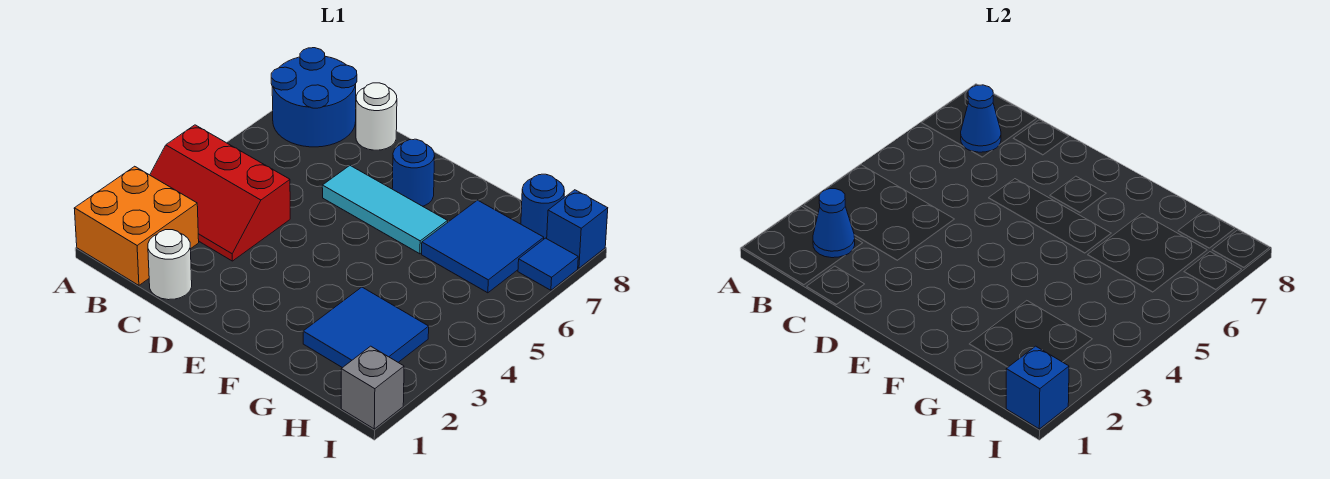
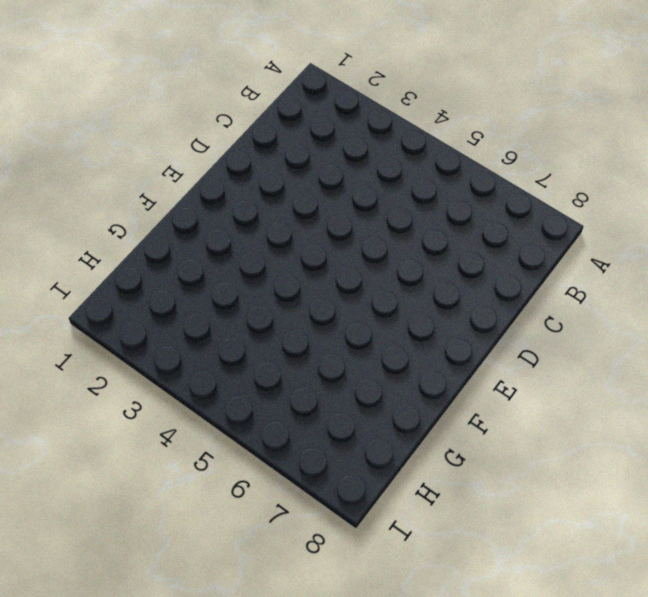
none -> orange 2x2 brick [74,166,199,285]
none -> red 2x3 slope [150,125,290,261]
none -> blue 2x2 round brick [271,48,357,147]

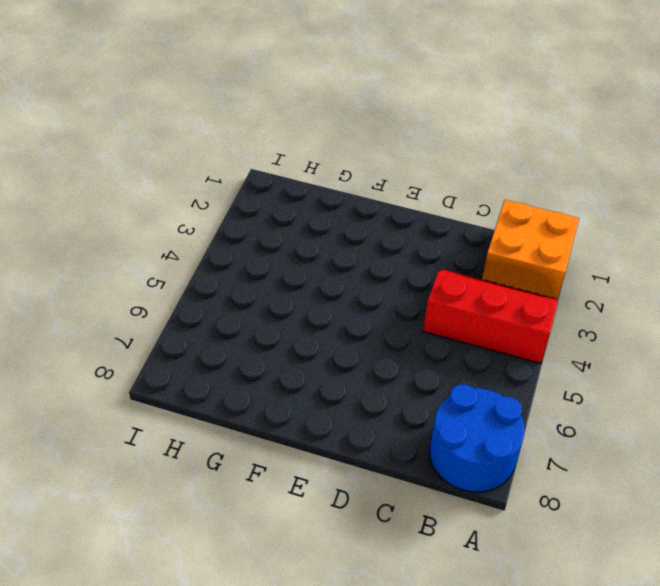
none -> white 1x1 round brick [148,230,192,300]
none -> white 1x1 round brick [356,83,397,150]
none -> cyan 1x3 tile [322,166,448,254]

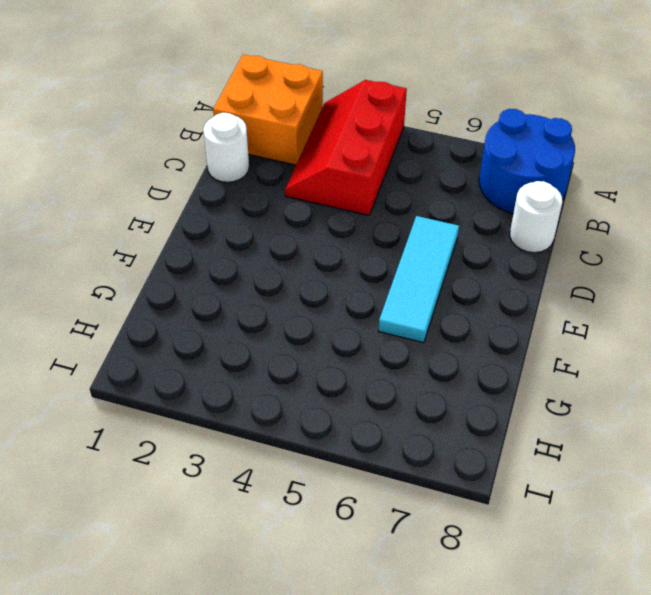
none -> blue 1x1 round brick [392,139,435,206]
none -> blue 2x2 tile [303,287,429,368]
none -> blue 2x2 tile [422,200,544,293]

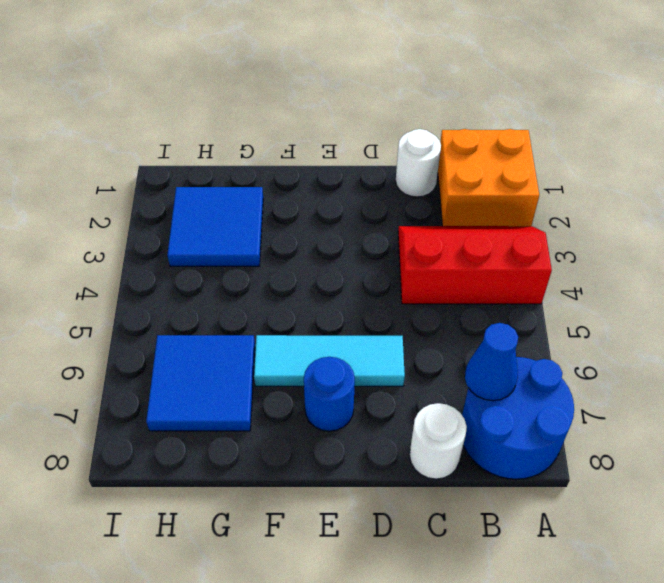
none -> blue 1x1 round brick [521,174,564,239]
none -> grey 1x1 brick [341,346,404,429]
none -> blue 1x1 tile [518,238,578,290]

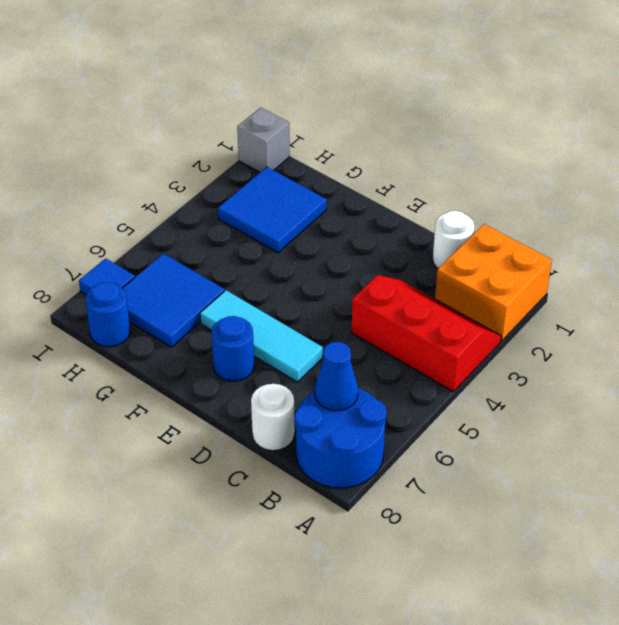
none -> blue 1x1 brick [547,190,608,268]
none -> blue 1x1 cone [813,189,855,258]
none -> blue 1x1 brick [1006,346,1069,429]

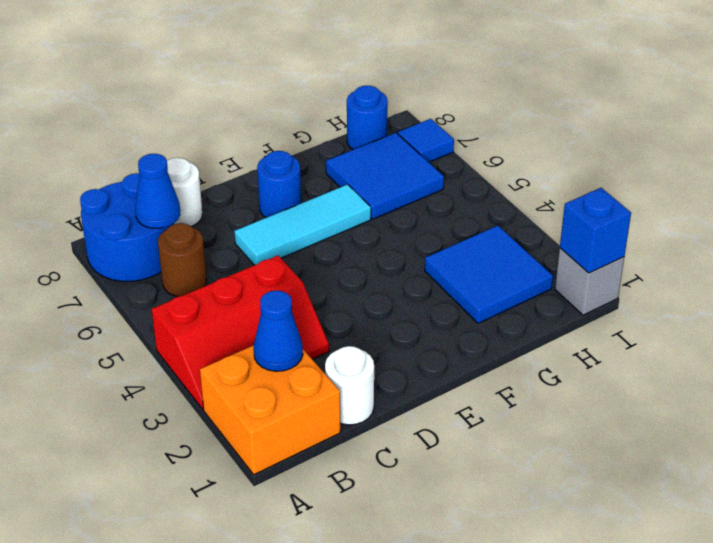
brown 1x1 round brick [158,223,207,296] -> none
none -> blue 1x1 brick [547,190,608,268]

